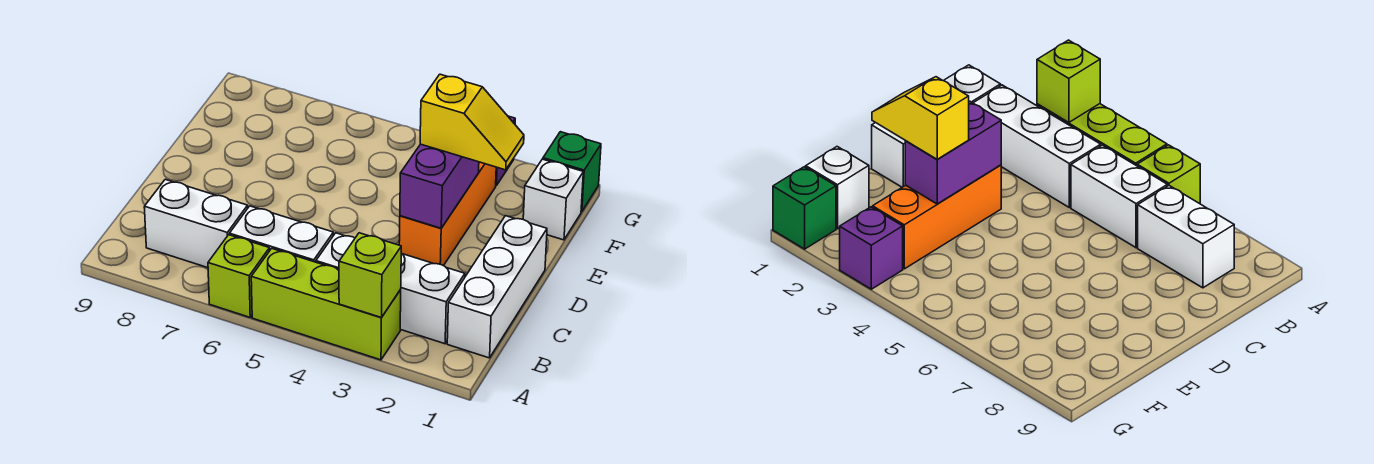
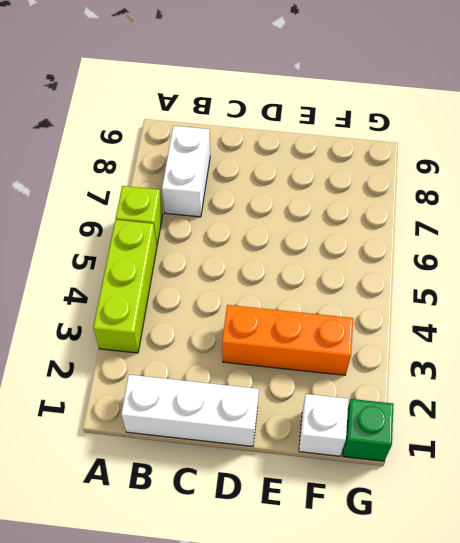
none -> white 1x3 brick [316,233,465,344]
none -> white 1x2 brick [230,206,333,262]
none -> purple 1x1 brick [840,207,903,289]

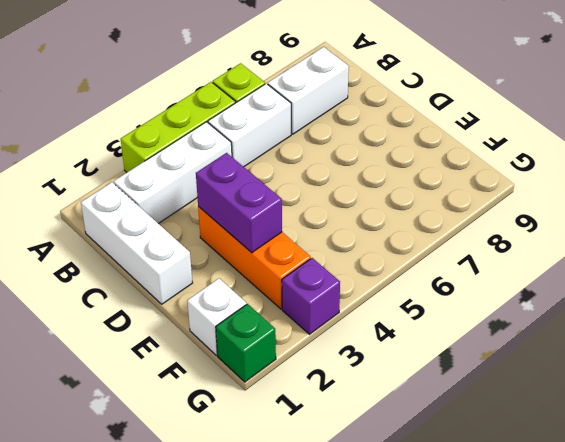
none -> lime 1x1 brick [339,233,401,317]
none -> yellow 1x2 slope [420,74,524,170]

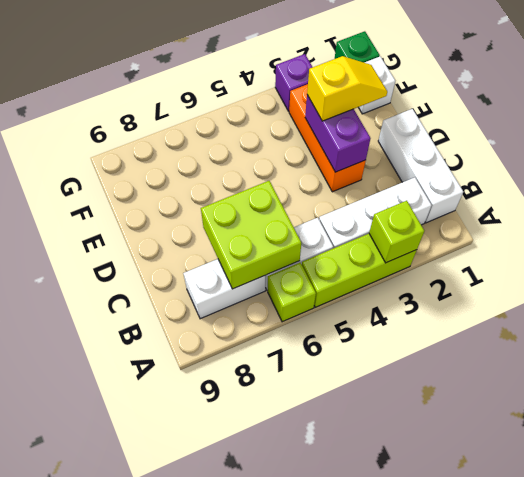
lime 2x2 brick [201,181,301,289] -> none

